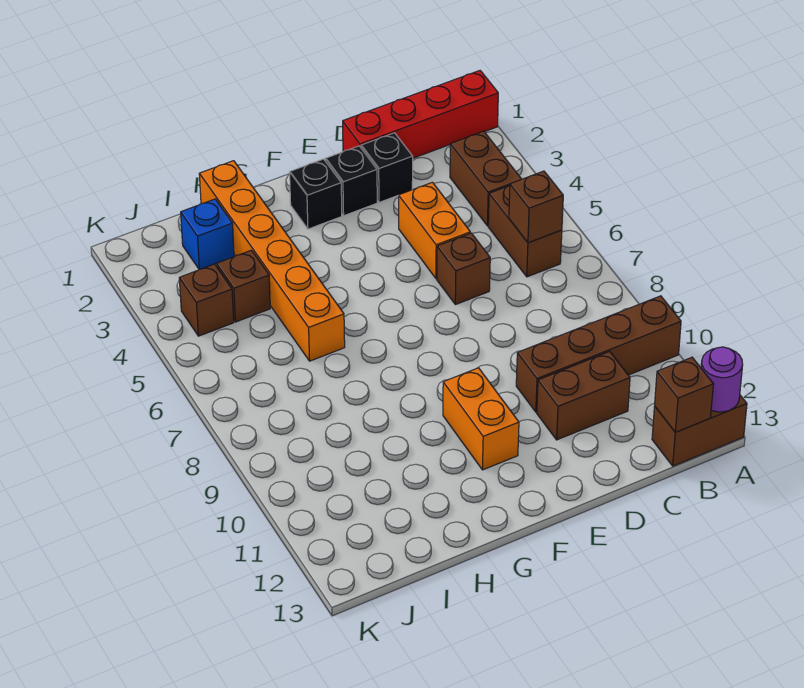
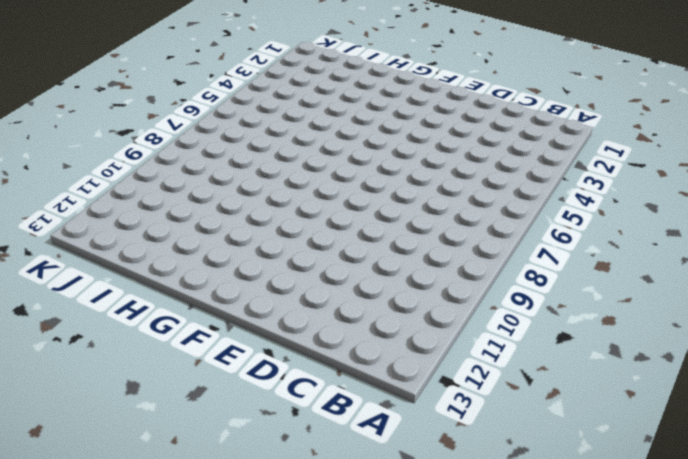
none -> red 1x4 brick [343,71,498,158]
none -> brown 1x4 brick [516,296,681,412]
none -> brown 1x2 brick [652,395,747,466]

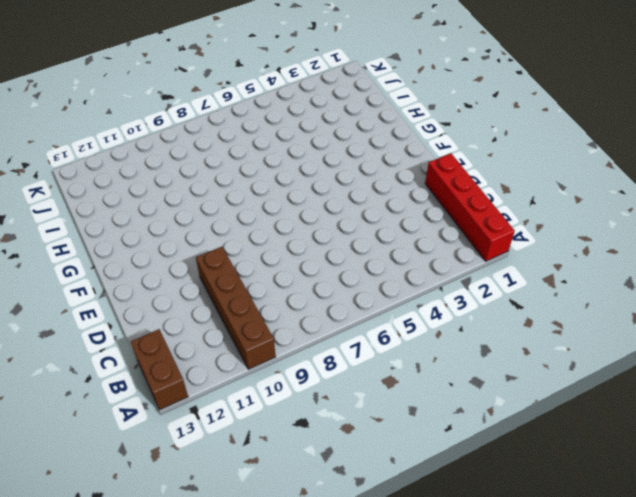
none -> brown 1x2 brick [450,131,521,226]
none -> brown 1x2 brick [488,185,562,277]
none -> brown 1x2 brick [537,351,630,440]

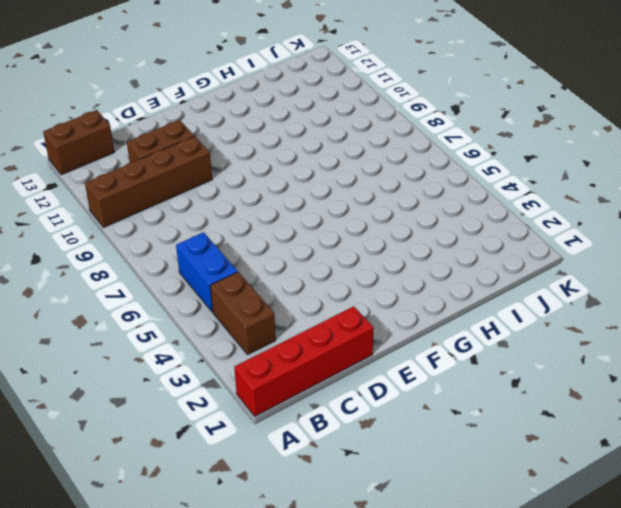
blue 1x2 brick [176,232,238,312] -> brown 1x2 brick [488,185,562,277]
none -> black 1x1 brick [361,133,413,202]
none -> orange 1x2 brick [399,182,470,278]
none -> brown 1x1 brick [437,233,490,305]

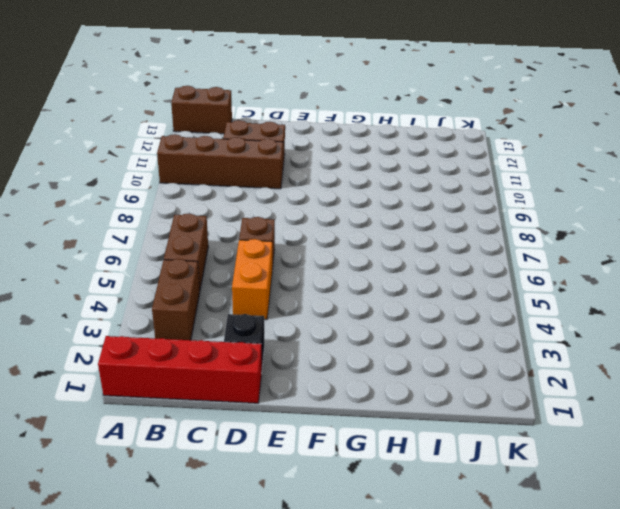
none -> black 1x1 brick [325,146,377,216]
none -> black 1x1 brick [290,159,342,229]
none -> orange 1x2 brick [443,368,519,470]

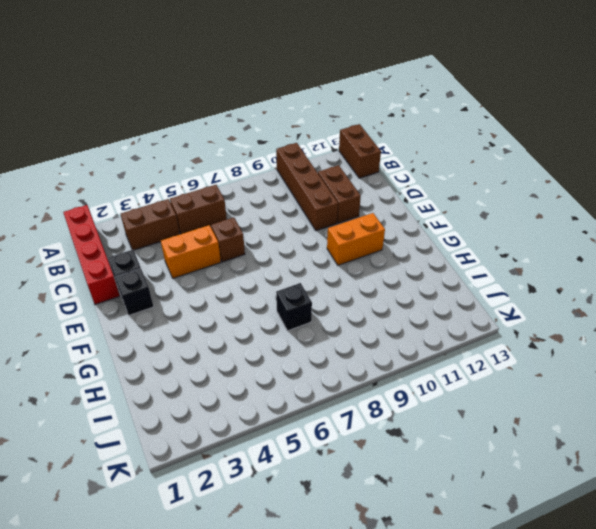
black 1x1 brick [276,283,312,331] -> black 1x1 brick moved to [290,159,342,229]
none -> orange 1x6 brick [199,161,345,361]
none -> blue 1x1 brick [181,199,234,269]
none -> brown 1x1 brick [217,250,270,322]

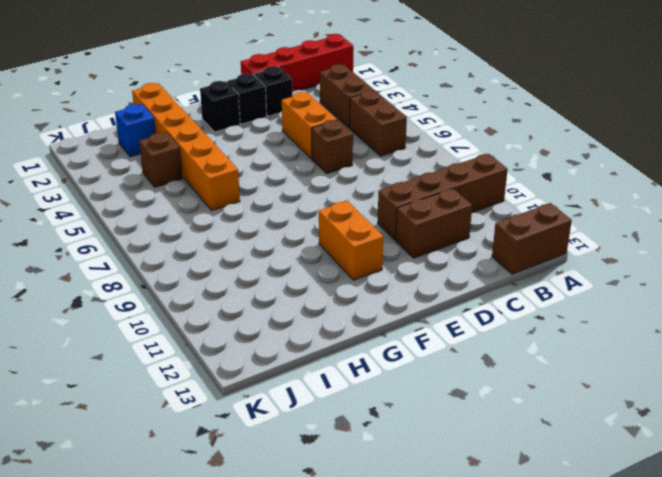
none -> brown 1x1 brick [179,264,234,336]
none -> purple 1x1 round brick [701,347,743,412]
none -> brown 1x1 brick [509,171,563,243]

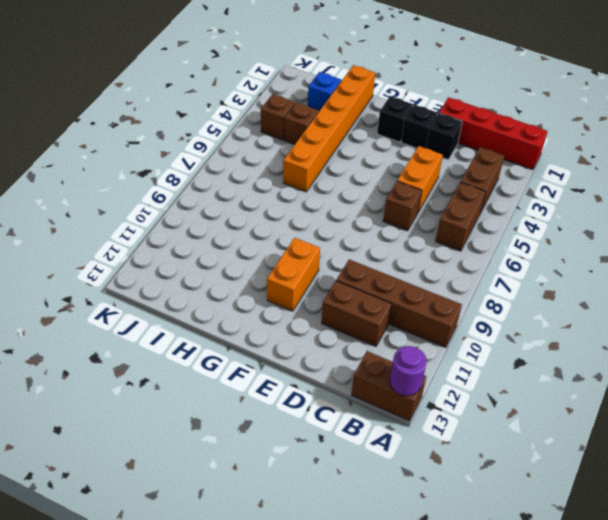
none -> brown 1x1 brick [509,171,563,243]
none -> brown 1x1 brick [655,357,713,432]

